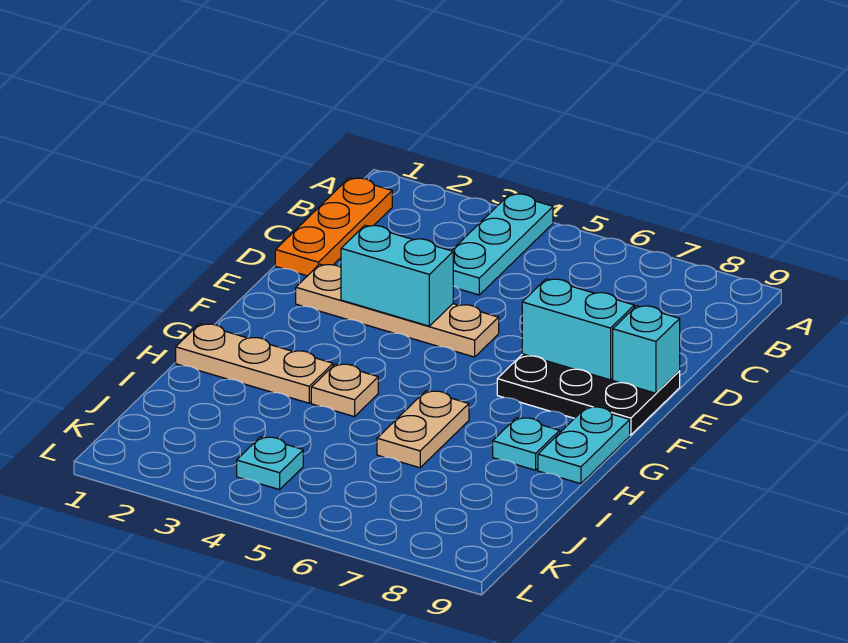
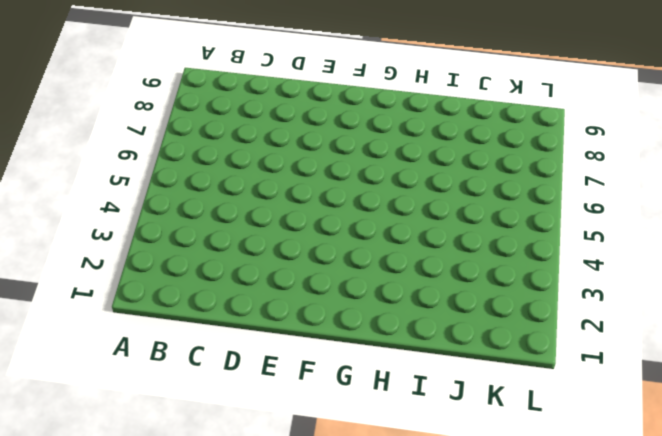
none -> cyan 1x3 plate [452,194,553,295]
none -> orange 1x3 plate [275,178,392,276]
none -> tan 1x4 plate [296,264,499,357]

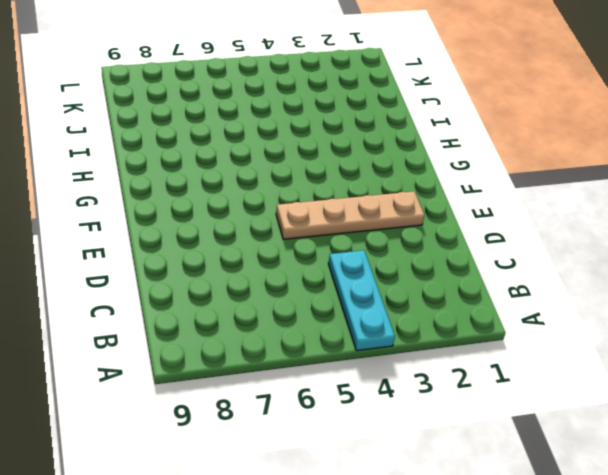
none -> orange 1x3 plate [275,178,392,276]
none -> black 2x3 plate [497,354,680,435]
none -> cyan 1x2 plate [538,407,630,484]

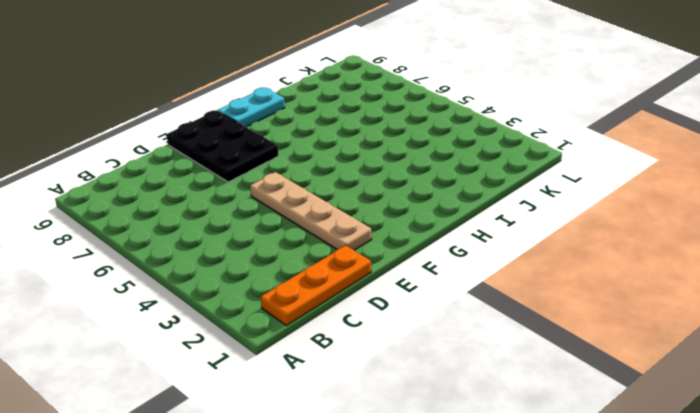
none -> cyan 1x3 plate [452,194,553,295]
none -> tan 1x3 plate [176,324,333,403]
none -> tan 1x1 plate [311,364,378,417]

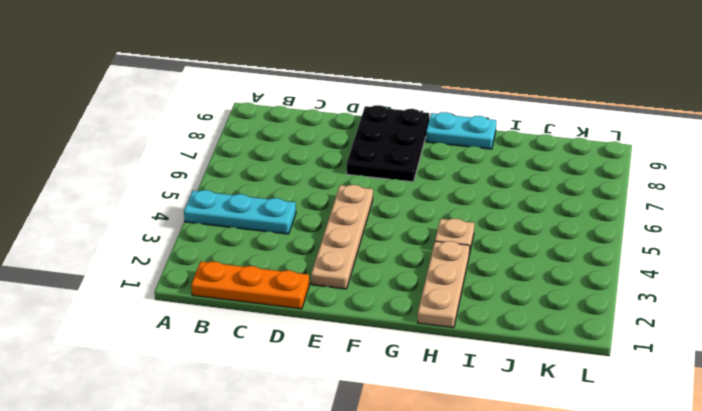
none -> tan 1x2 plate [377,391,469,468]
none -> cyan 1x1 plate [493,418,560,470]
none -> cyan 1x1 plate [237,437,303,490]

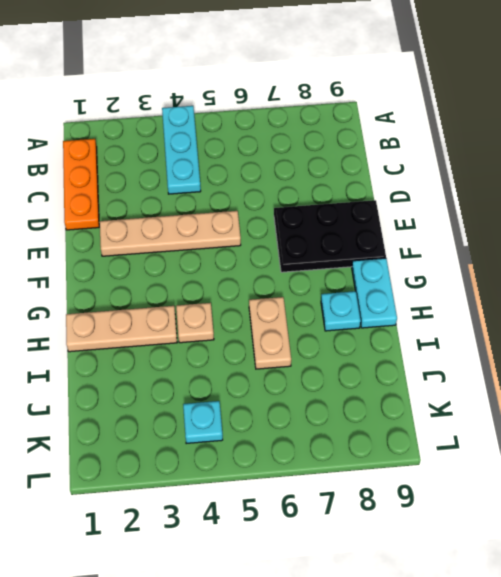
none -> cyan 1x2 brick [341,225,453,326]
none -> cyan 1x2 brick [522,279,634,380]
none -> cyan 1x1 brick [613,306,680,393]

